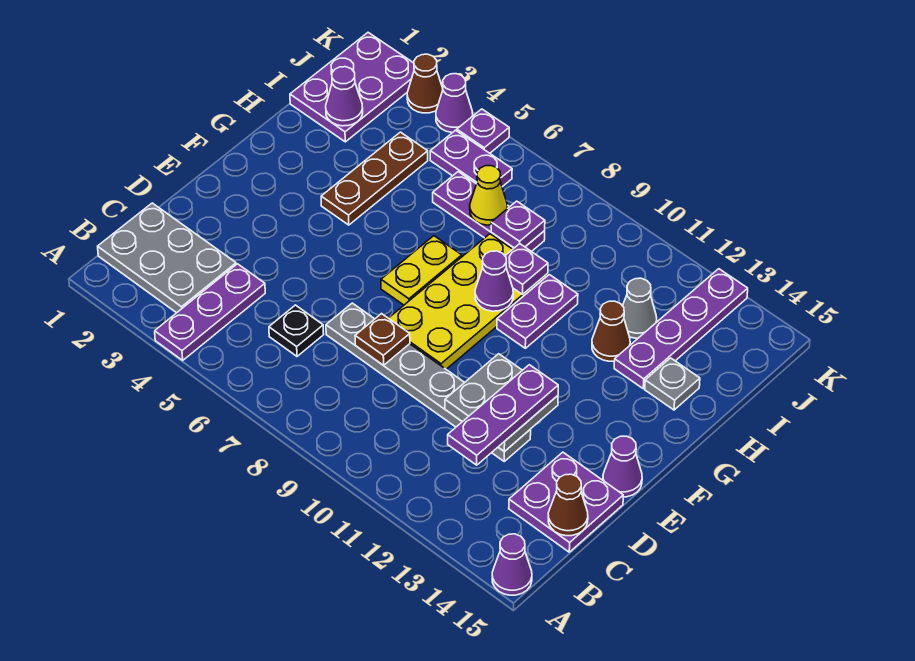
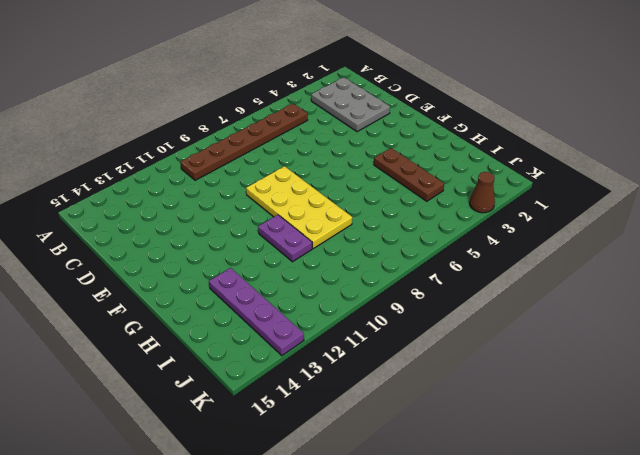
grey 2x3 plate [311,77,390,132] -> grey 2x3 plate turned to [98,203,236,313]
brown 1x6 plate [180,104,308,180] -> none
none -> purple 1x3 plate [155,264,265,360]
none -> purple 1x1 cone [492,534,532,595]
none -> black 1x1 plate [269,305,324,356]
none -> purple 2x2 plate [509,452,623,552]

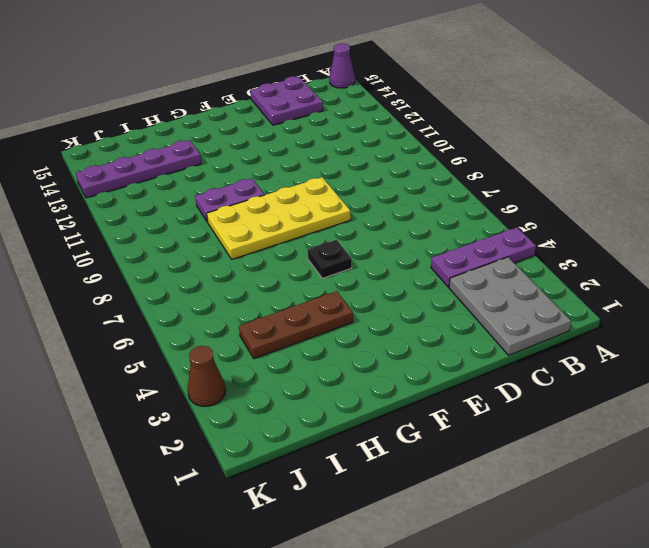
black 1x1 plate [308,240,352,278] -> black 1x1 plate moved to [269,305,324,356]
none -> grey 1x6 plate [326,303,531,461]
none -> purple 1x1 cone [603,436,642,497]
none -> yellow 1x2 plate [381,236,462,305]
none -> brown 1x1 cone [592,301,630,361]

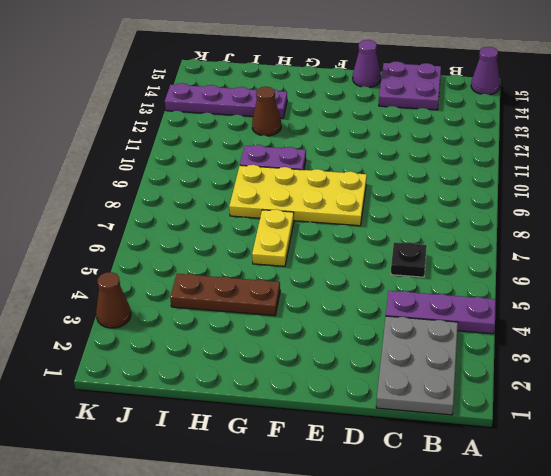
yellow 1x2 plate [252,209,294,266] -> yellow 1x2 plate turned to [381,236,462,305]
none -> grey 1x6 plate [326,303,531,461]
none -> grey 1x1 plate [645,358,700,410]
none -> purple 2x3 plate [290,33,414,142]
none -> purple 1x3 plate [433,172,545,252]

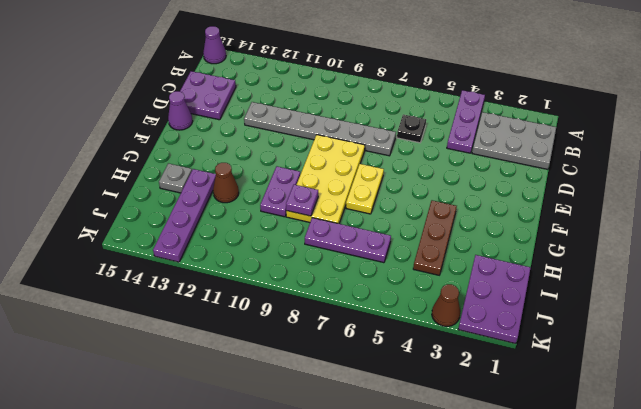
none -> grey 1x1 cone [623,278,657,338]
none -> purple 1x2 plate [430,130,512,187]
none -> purple 1x1 cone [436,74,473,133]
none -> purple 1x1 plate [457,109,509,153]

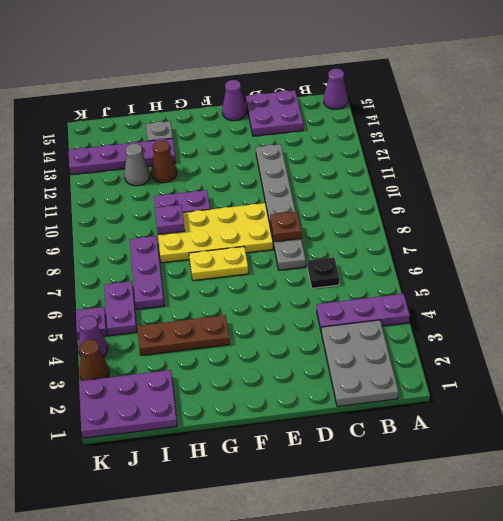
none -> brown 1x1 cone [548,474,588,536]
none -> grey 2x2 plate [445,354,558,452]
none -> purple 1x1 cone [475,251,513,311]
none -> purple 1x1 cone [326,67,363,126]

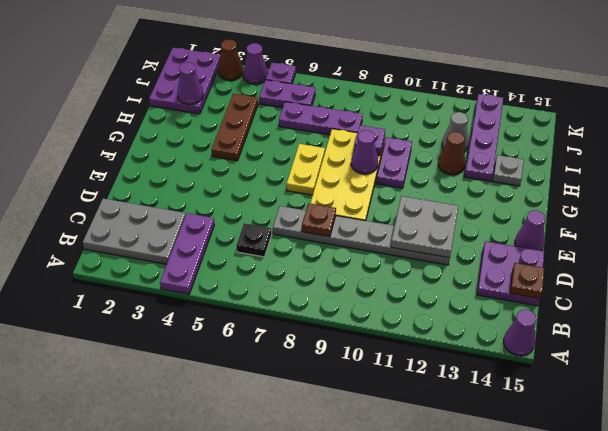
brown 1x1 plate [510,263,544,299] -> brown 1x1 cone [548,474,588,536]
none -> yellow 1x1 cone [470,166,507,225]
none -> purple 1x1 plate [491,201,545,248]
none -> purple 1x3 plate [448,365,558,465]

